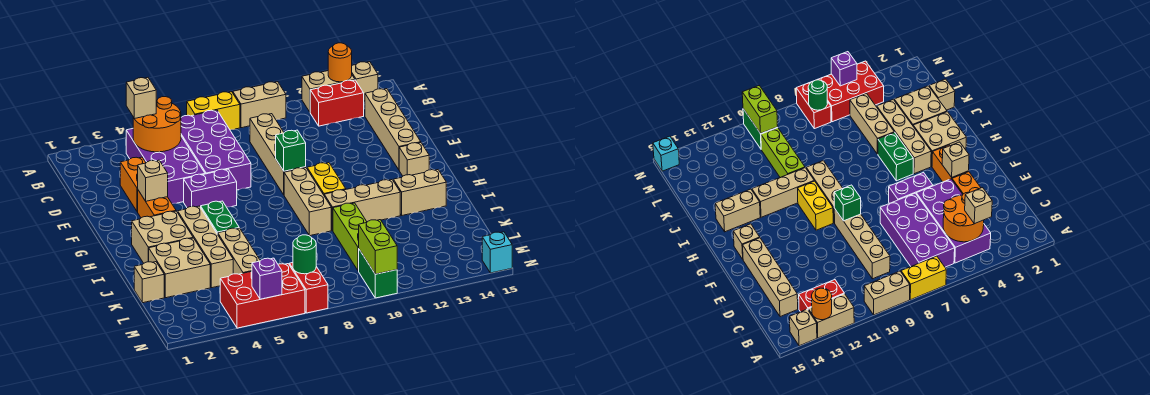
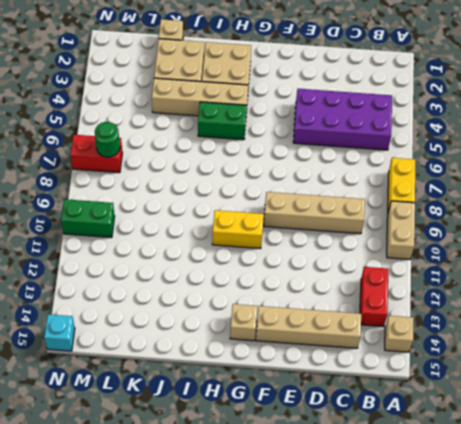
none -> tan 1x2 brick [302,71,355,112]
none -> purple 2x4 brick [181,110,251,190]
none -> orange 1x2 brick [120,157,146,212]
none -> orange 1x2 brick [138,190,176,218]

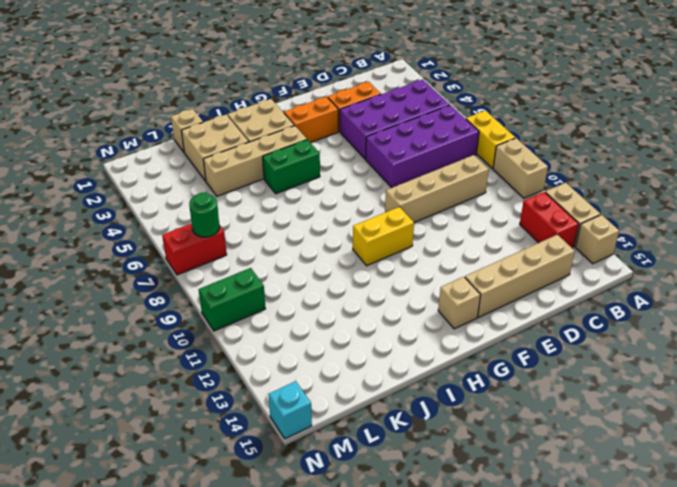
none -> purple 1x2 brick [184,169,237,208]
none -> tan 1x3 brick [284,168,331,236]
none -> tan 1x3 brick [324,180,400,231]
none -> tan 1x2 brick [393,170,446,215]

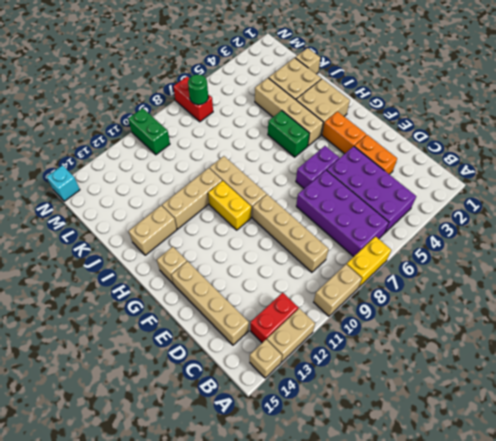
none -> tan 1x3 brick [218,228,260,274]
none -> lime 1x3 brick [333,203,367,271]
none -> red 2x3 brick [220,264,305,328]
none -> orange 1x1 round brick [328,43,352,82]

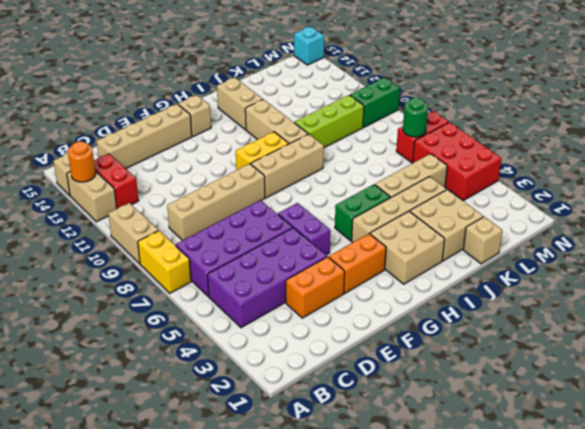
none -> orange 2x2 round brick [133,97,181,152]
none -> tan 1x1 brick [138,160,168,201]
none -> green 1x1 brick [276,130,306,171]
none -> lime 1x2 brick [359,220,397,274]

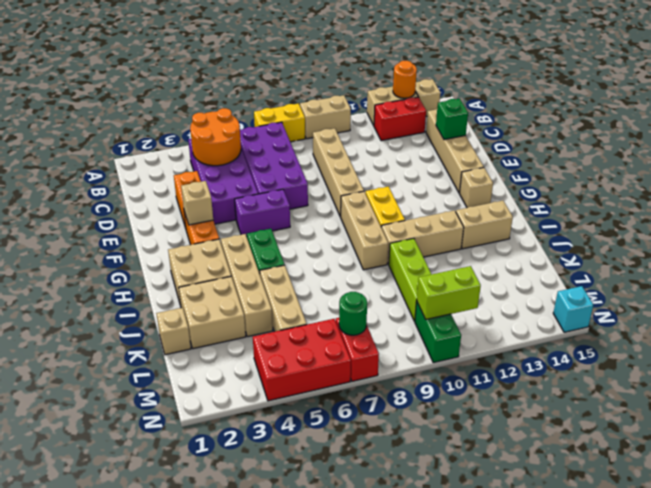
green 1x1 brick [436,99,468,140] -> green 1x1 brick moved to [276,130,306,171]
lime 1x2 brick [417,266,481,319] -> lime 1x2 brick turned to [359,220,397,274]
none -> purple 1x1 brick [252,258,282,299]
none -> tan 1x1 brick [126,78,156,119]

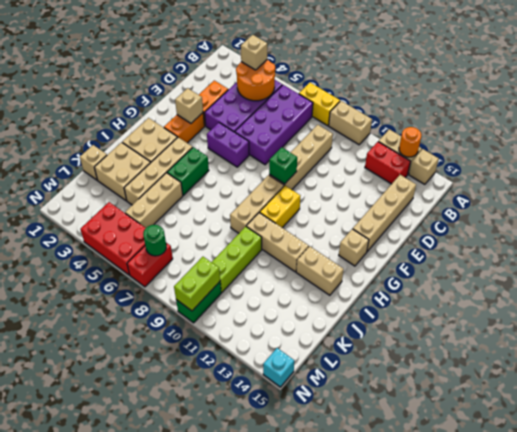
none -> purple 1x1 brick [252,258,282,299]

